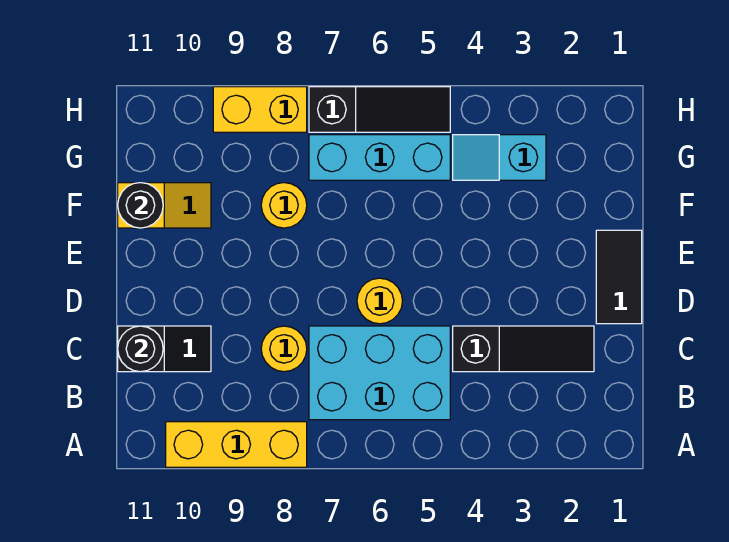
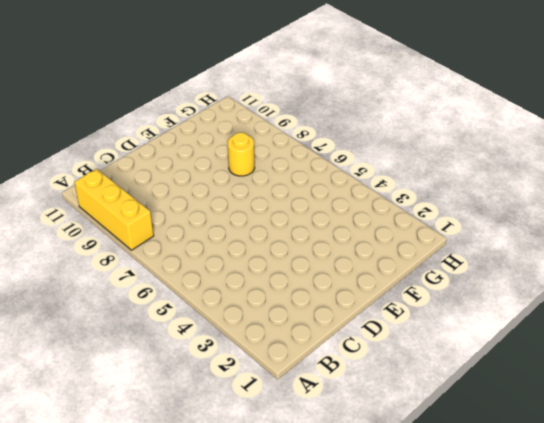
none -> cyan 2x3 brick [309,326,450,420]
none -> black 1x3 slope [453,326,594,372]
none -> yellow 1x1 round brick [261,326,307,372]

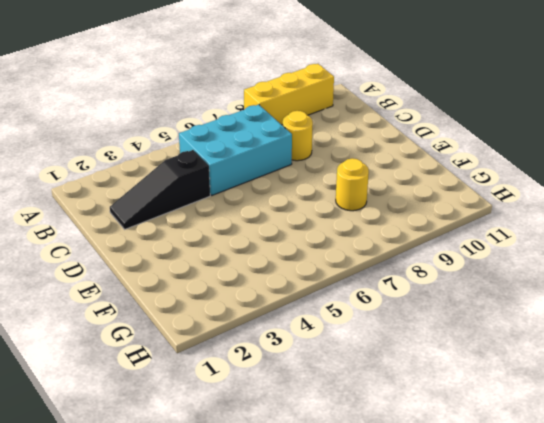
none -> black 1x2 slope [118,326,211,372]
none -> black 1x2 tile [596,230,642,324]
none -> yellow 1x1 round brick [357,278,402,324]

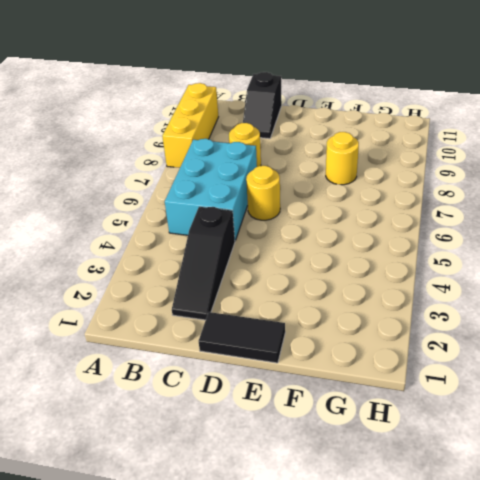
none -> yellow 1x2 slope [118,183,211,228]
none -> cyan 1x2 slope [453,135,546,180]
none -> cyan 1x3 brick [309,135,450,180]

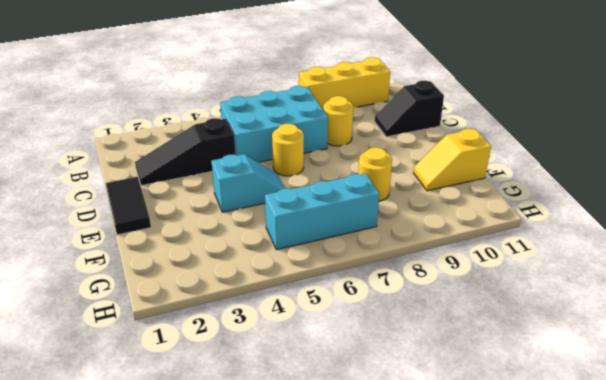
cyan 1x2 slope [211,154,285,212] -> cyan 1x2 slope moved to [453,135,546,180]
none -> black 1x3 slope [309,87,450,132]
none -> yellow 1x2 brick [213,87,307,132]
none -> black 1x1 round brick [118,326,163,372]

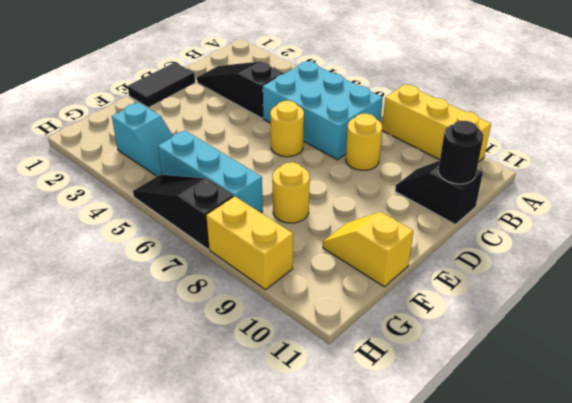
none -> black 1x1 round brick [118,183,163,228]

